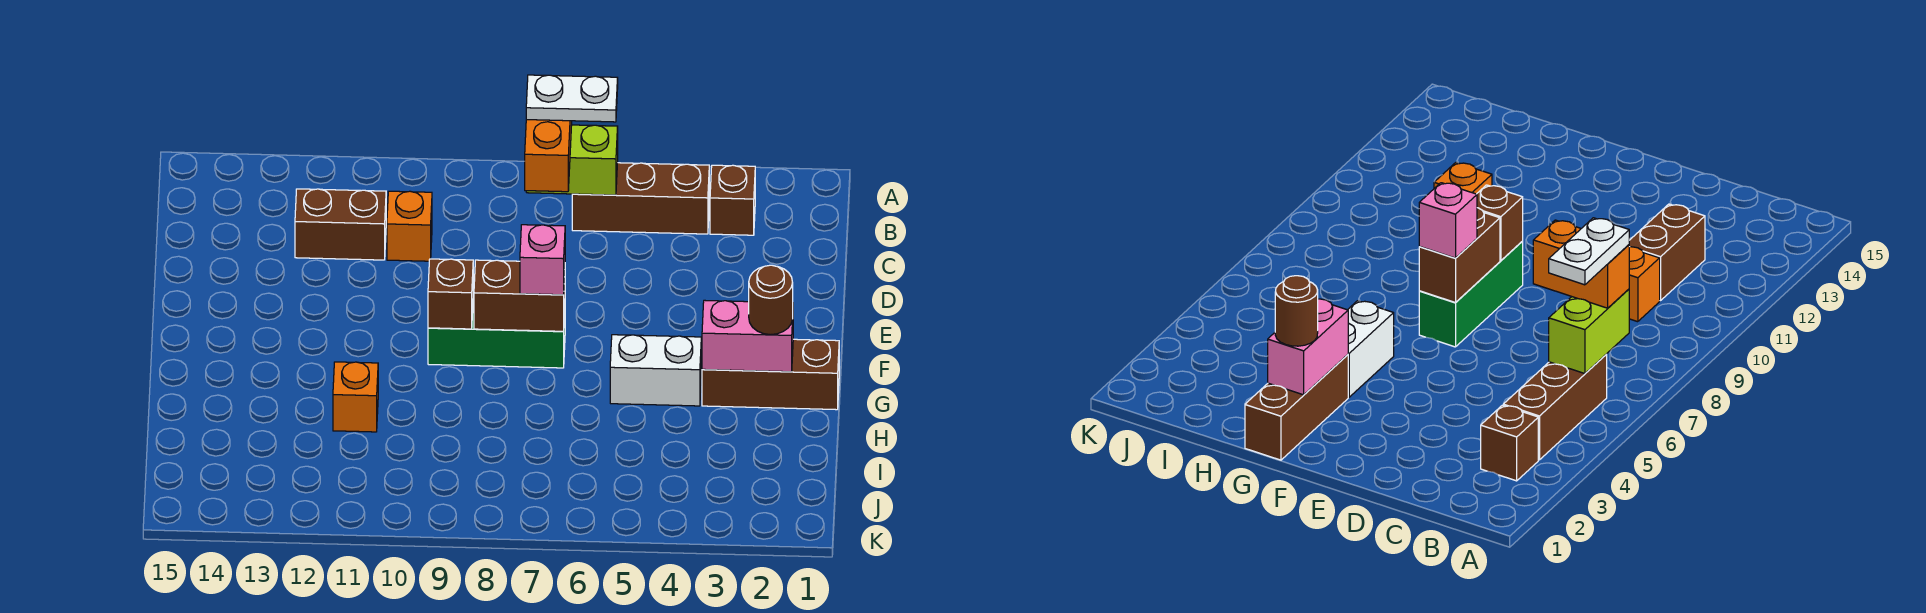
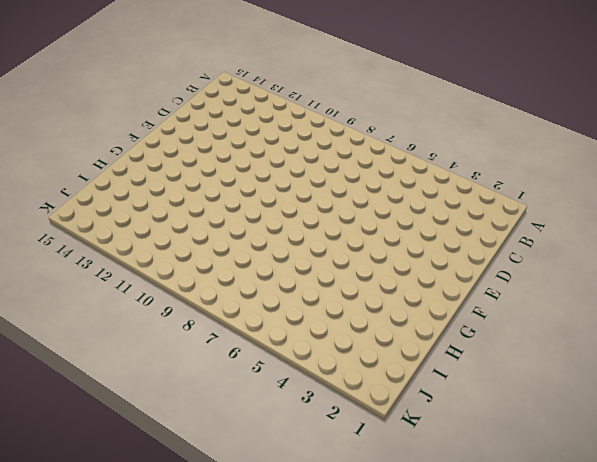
none -> brown 1x1 brick [710,165,755,235]
none -> brown 1x3 brick [572,163,709,234]
none -> orange 1x1 brick [387,191,432,261]

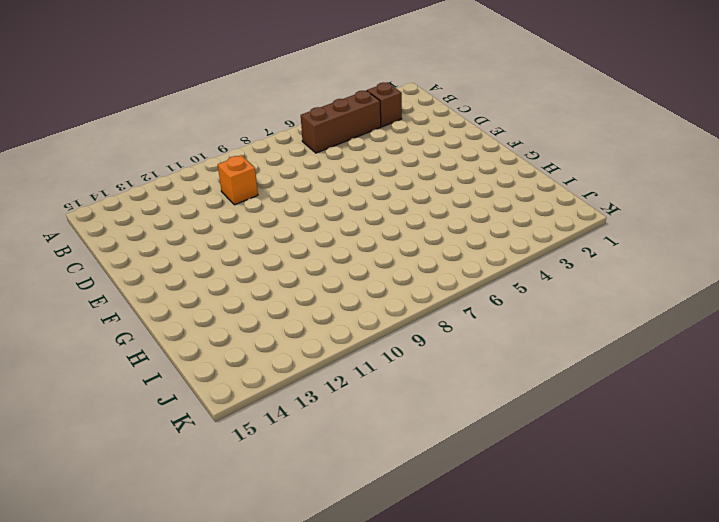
none -> brown 1x2 brick [295,189,386,260]
none -> green 1x3 brick [428,297,565,368]
none -> brown 1x3 brick [702,339,839,410]

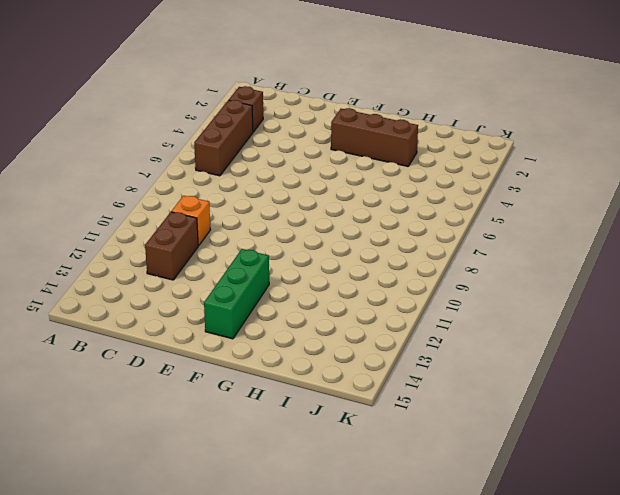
brown 1x3 brick [331,108,418,166] -> brown 1x3 brick turned to [702,339,839,410]
green 1x3 brick [204,249,269,339] -> green 1x3 brick moved to [428,297,565,368]
none -> white 1x2 brick [610,335,701,406]
none -> orange 1x1 brick [333,362,378,432]
none -> lime 1x2 brick [526,125,618,195]

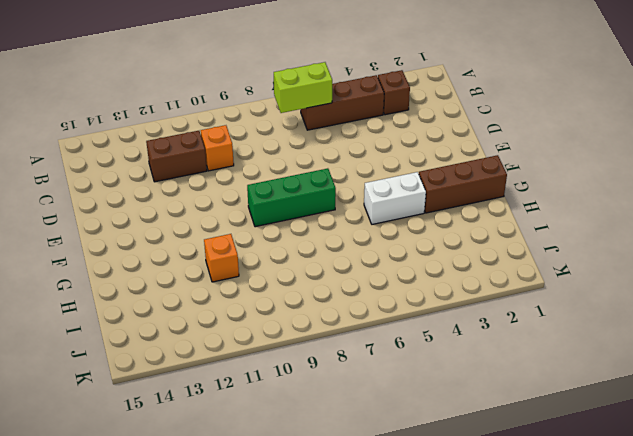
none -> brown 1x2 brick [474,260,565,331]
none -> brown 1x1 brick [428,259,473,329]
none -> pink 1x2 brick [702,300,793,372]

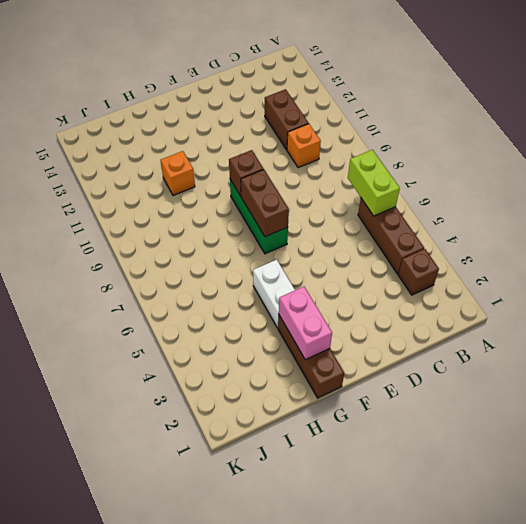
none -> orange 1x2 brick [525,120,572,192]
none -> pink 1x1 brick [520,225,565,295]
none -> brown 1x1 round brick [749,265,793,335]

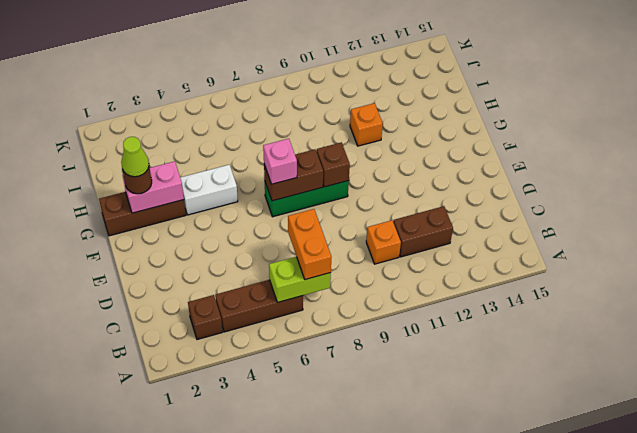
lime 1x1 cone [121,137,149,177] -> none
none -> white 1x2 plate [526,75,618,122]

